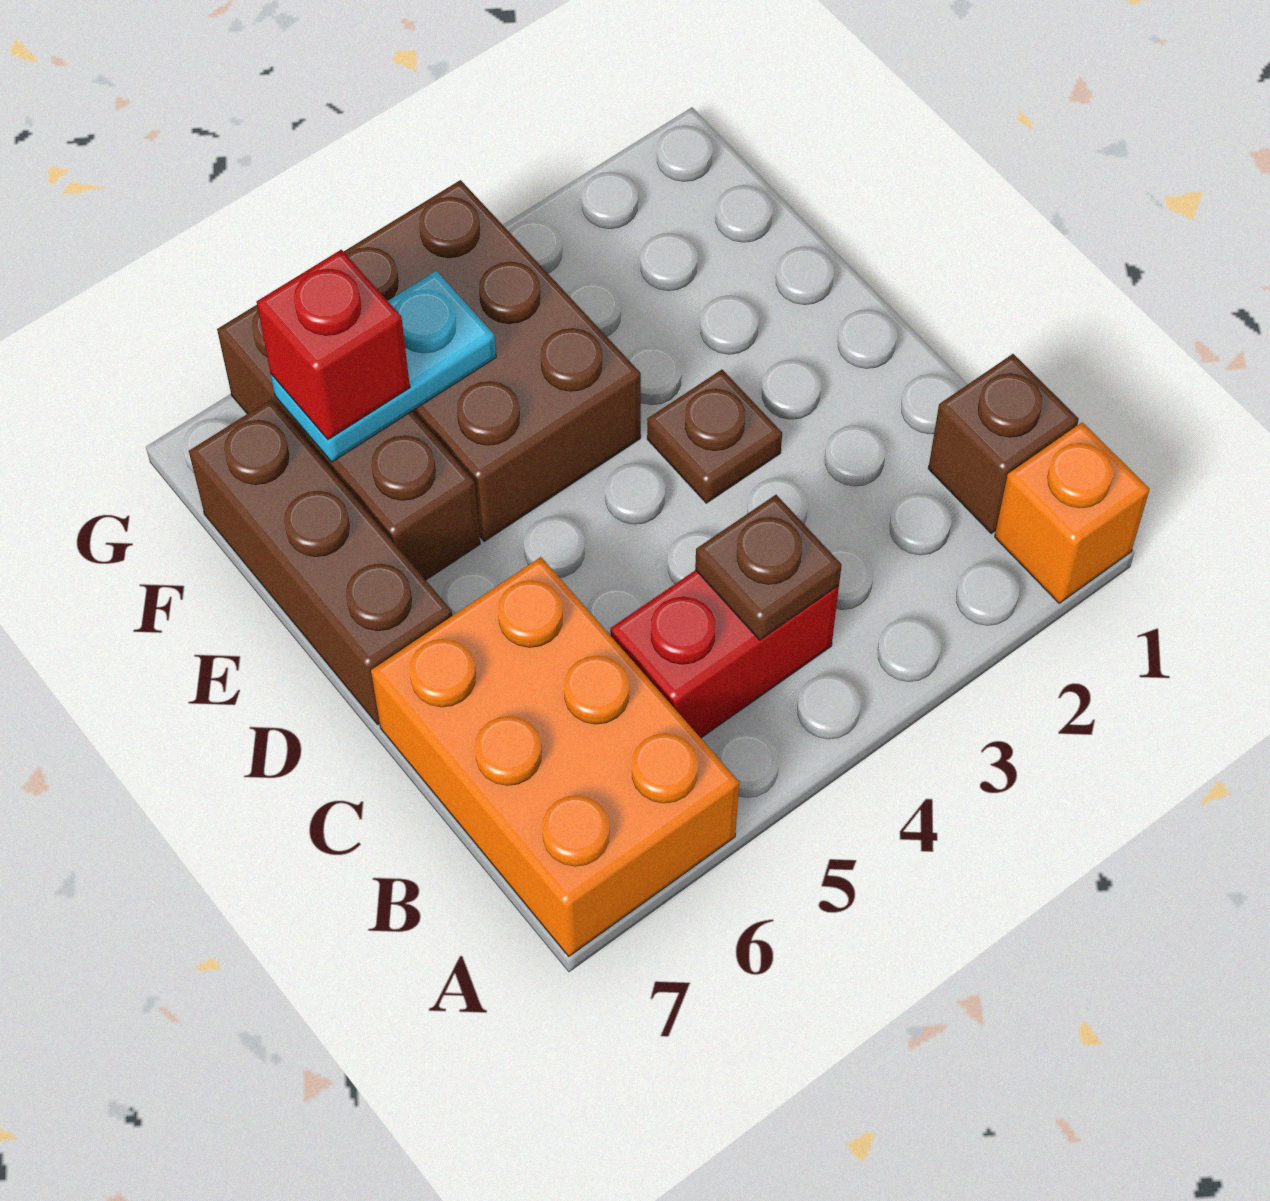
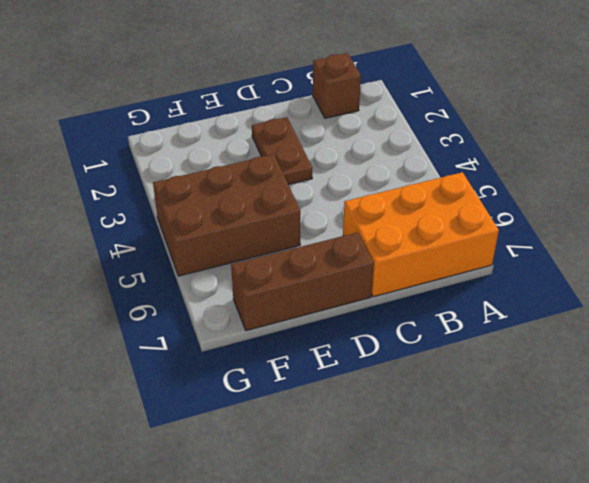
brown 1x2 plate [252,117,312,185] -> brown 1x1 plate [647,370,782,503]
none -> orange 1x1 brick [995,422,1150,603]
none -> red 1x2 brick [610,570,839,738]

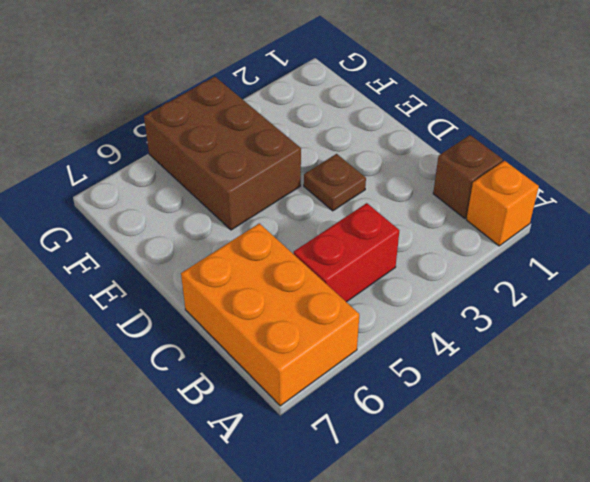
none -> brown 1x3 brick [189,400,452,724]
none -> brown 1x3 brick [217,305,480,580]

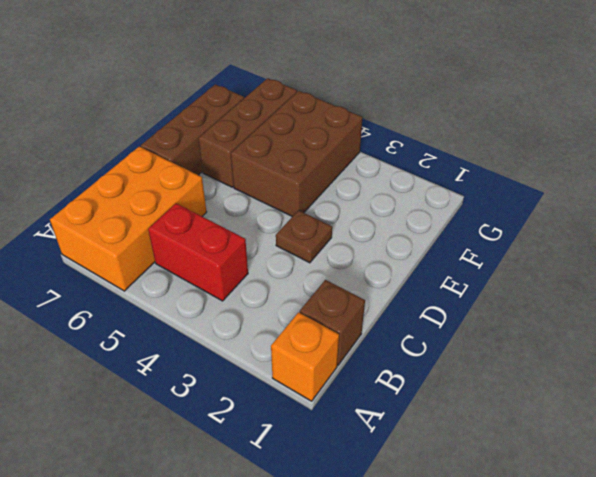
none -> brown 1x1 plate [695,495,842,640]
none -> cyan 1x2 plate [271,271,496,462]

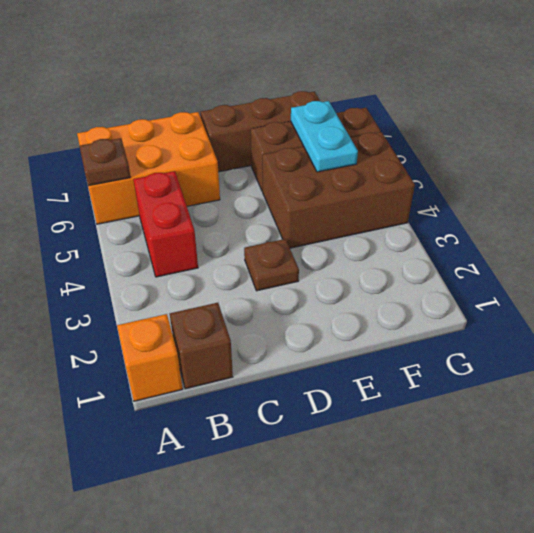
brown 1x1 plate [79,138,131,186] -> brown 1x1 plate moved to [695,495,842,640]
none -> red 1x1 brick [257,250,410,439]

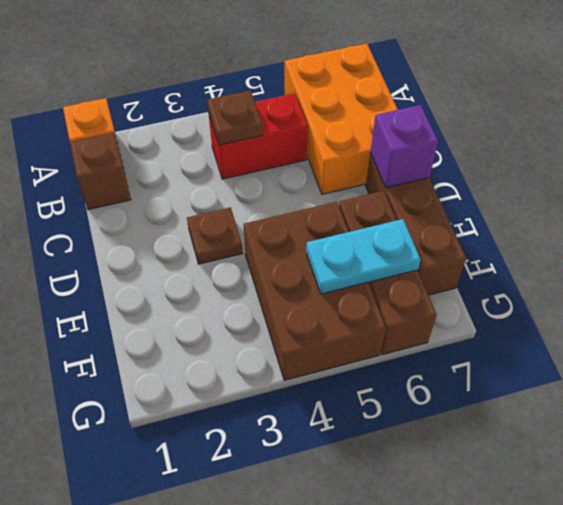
purple 1x1 brick [370,105,438,188] -> none
none -> red 1x1 brick [257,250,410,439]

